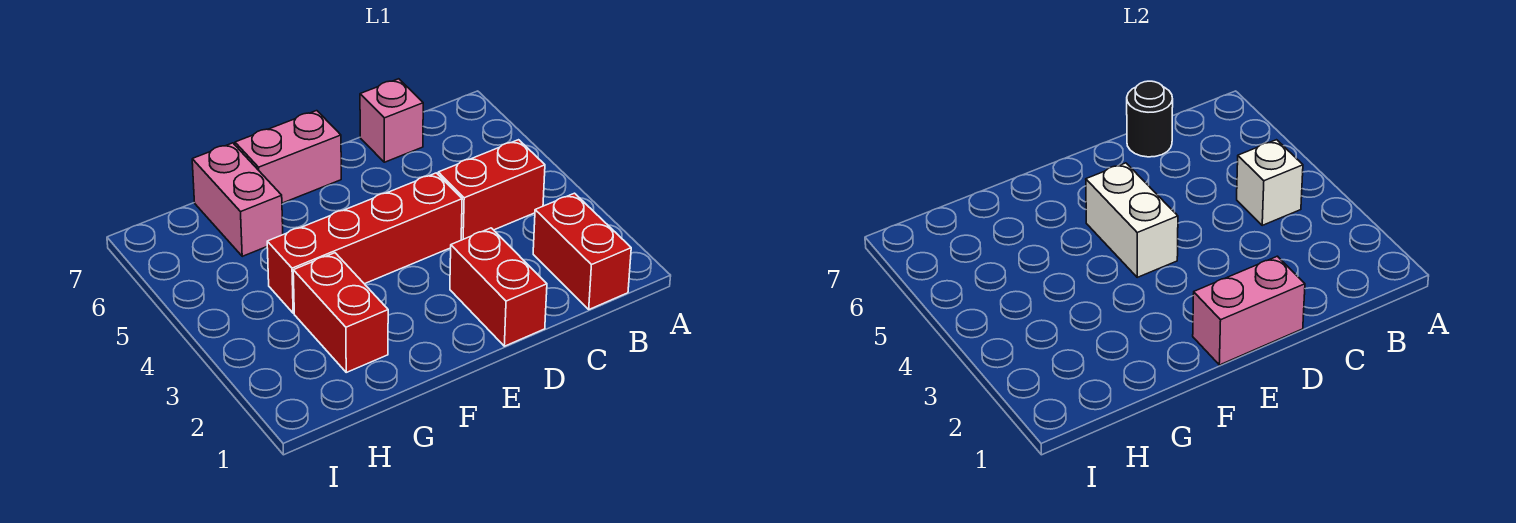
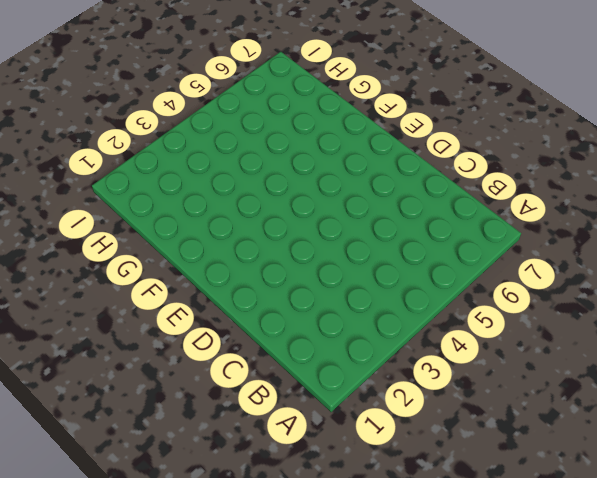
none -> red 1x2 brick [533,193,631,309]
none -> red 1x2 brick [438,140,545,240]
none -> pink 1x1 brick [360,79,423,162]

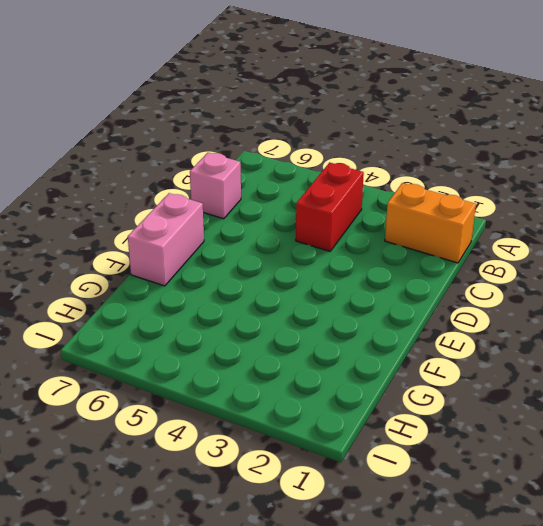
orange 1x2 brick [385,183,476,263] -> red 1x2 brick [533,193,631,309]
none -> red 1x2 brick [450,228,547,346]
none -> red 1x4 brick [267,173,462,313]
none -> red 1x2 brick [293,253,388,372]

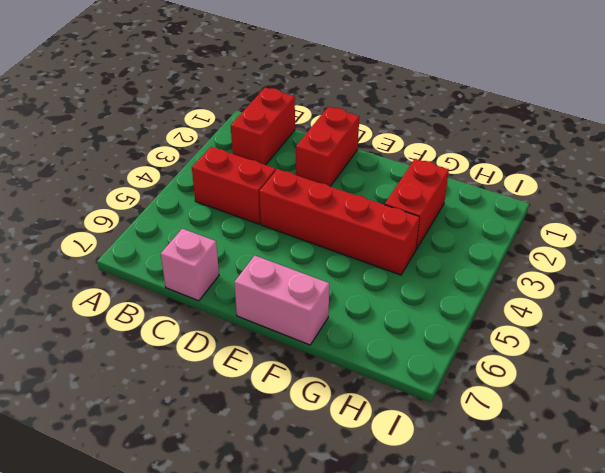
none -> pink 1x2 brick [192,143,283,256]
none -> white 1x1 brick [1237,140,1303,225]
none -> black 1x1 round brick [1127,81,1173,157]

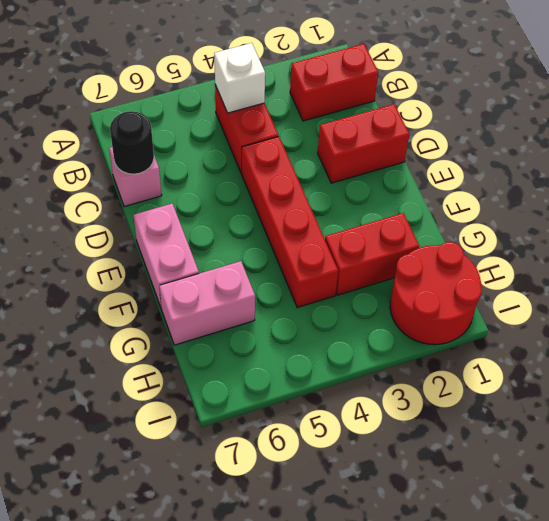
red 2x2 round brick [390,242,482,345] -> none
none -> pink 1x2 brick [1193,256,1305,365]
none -> white 1x2 brick [1086,163,1178,277]

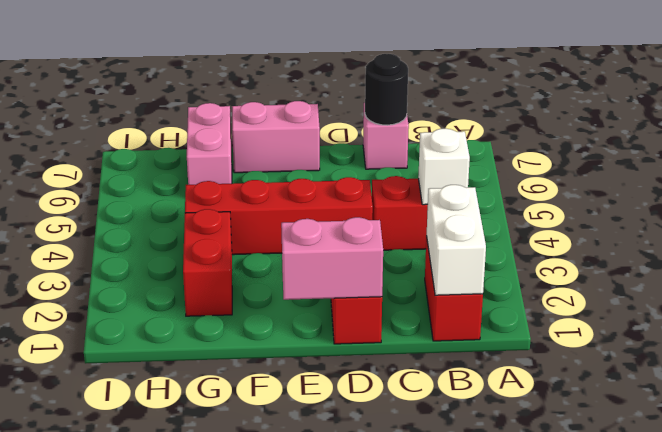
white 1x2 brick [427,185,486,295] -> white 1x2 brick moved to [1086,163,1178,277]

